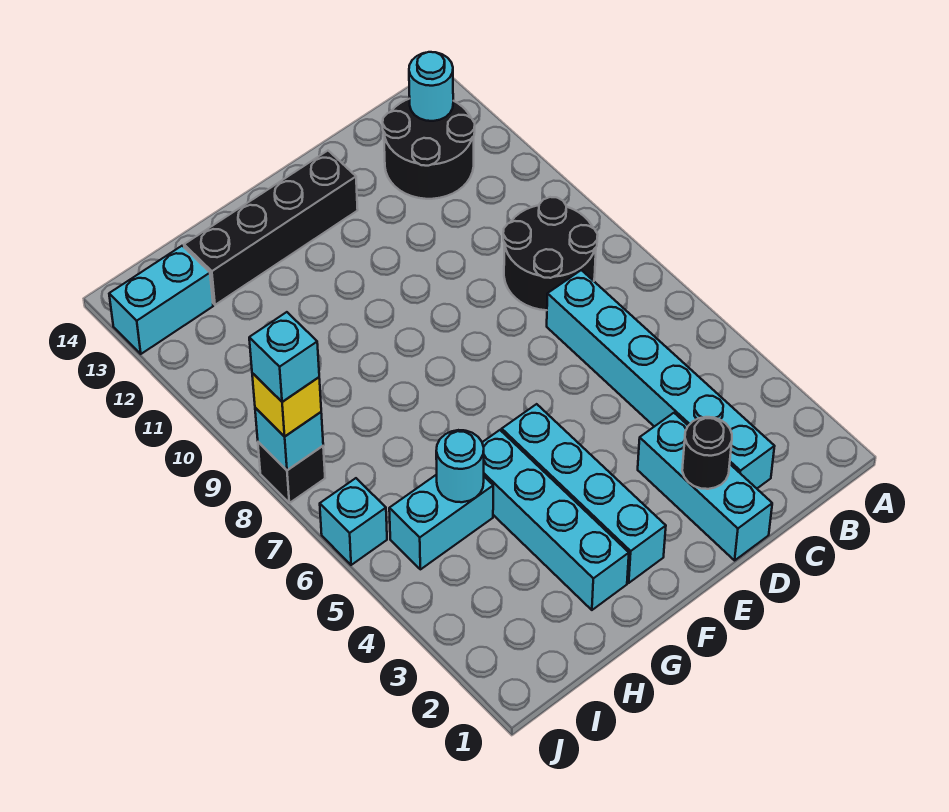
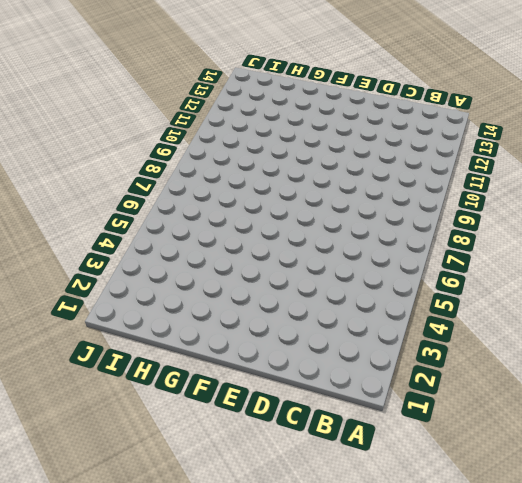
none -> black 2x2 round brick [503,197,598,310]
none -> black 2x2 round brick [383,99,475,199]
none -> cyan 1x6 brick [547,270,775,488]

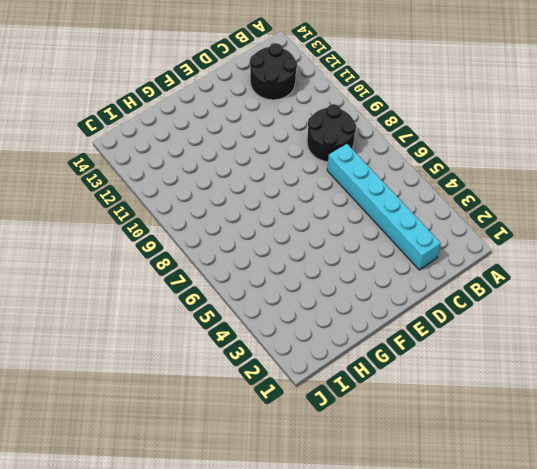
none -> cyan 1x3 brick [638,413,772,560]
none -> black 1x4 brick [184,151,358,305]
none -> cyan 1x4 brick [502,404,666,583]

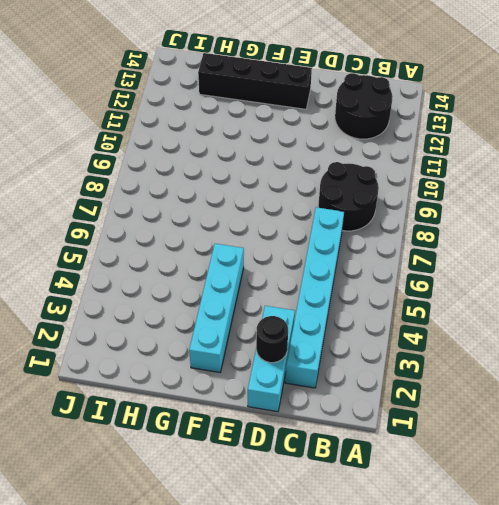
none -> cyan 1x4 brick [482,430,629,610]
none -> cyan 1x2 brick [389,475,493,569]
none -> cyan 1x2 brick [109,246,213,354]

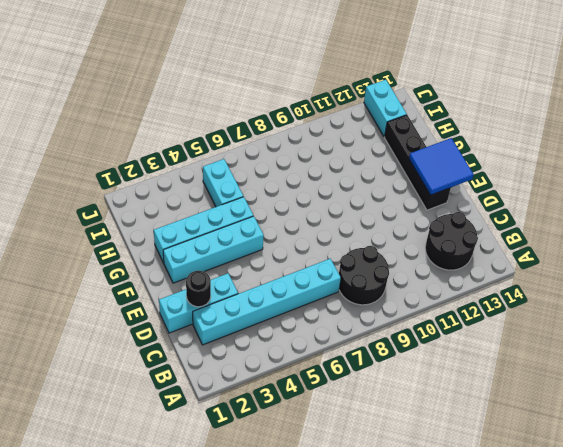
blue 2x2 tile [409,138,474,195] -> none
none -> cyan 1x1 brick [320,478,387,565]
none -> black 1x1 brick [258,442,325,503]
none -> cyan 1x1 round brick [409,52,453,121]

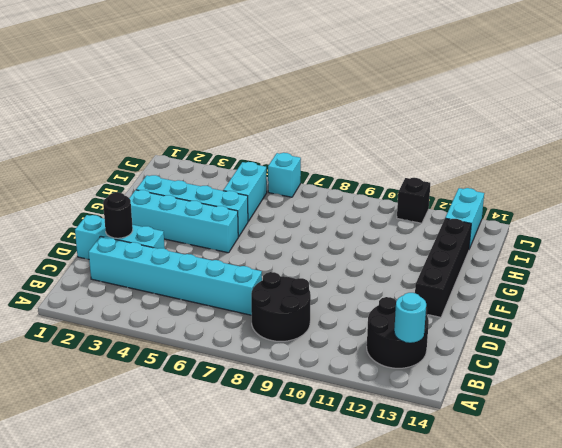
black 1x1 brick [397,178,430,223] -> black 1x1 brick moved to [258,442,325,503]
none -> cyan 1x1 round brick [436,430,484,502]
none -> cyan 1x1 brick [255,408,323,470]
none -> yellow 1x1 brick [252,373,321,437]

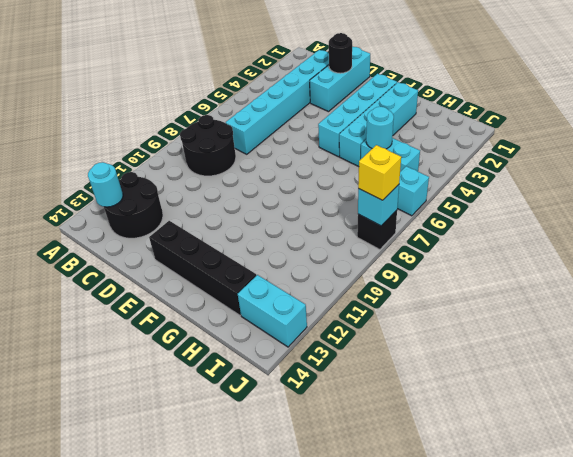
none -> cyan 1x1 brick [249,312,319,402]

